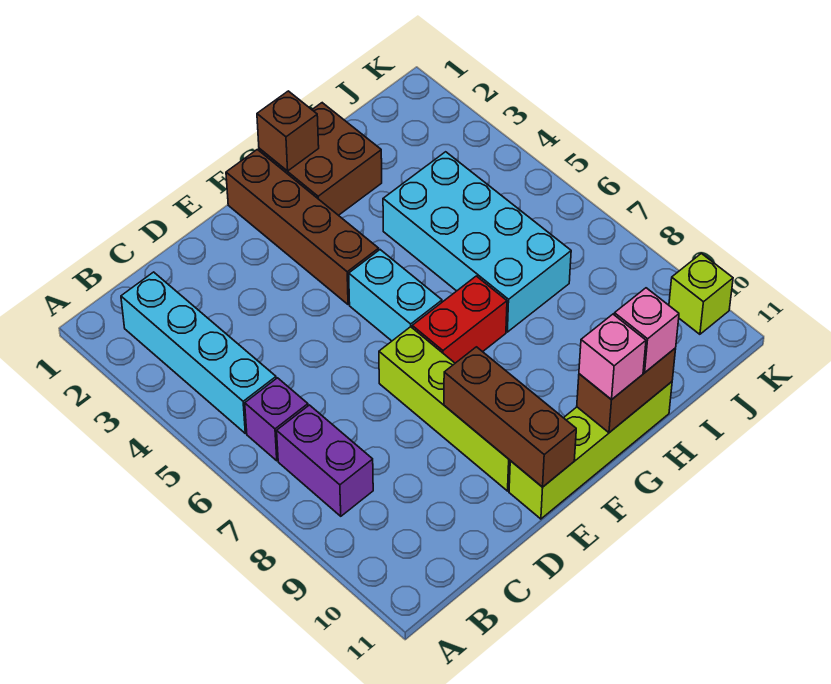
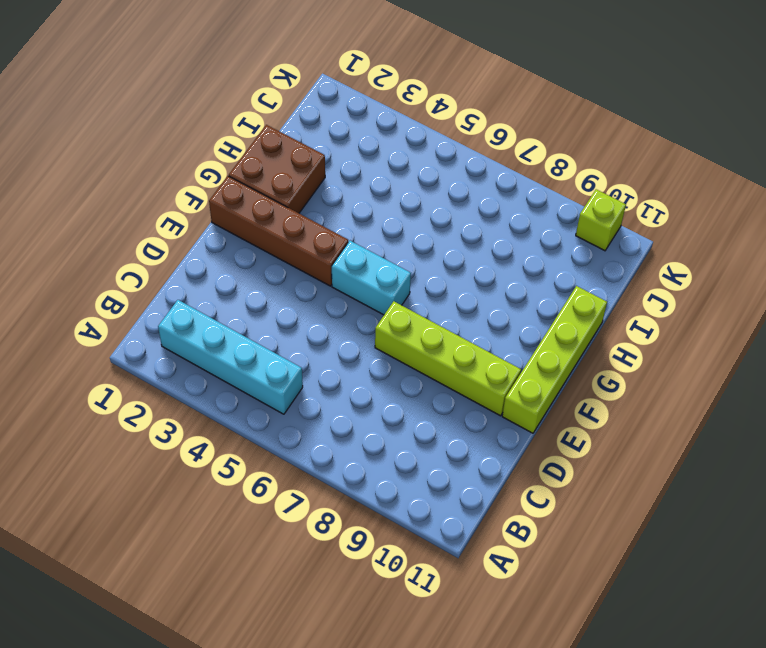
none -> purple 1x1 brick [245,378,308,461]
none -> purple 1x2 brick [277,405,373,516]
none -> red 1x2 brick [412,276,507,363]

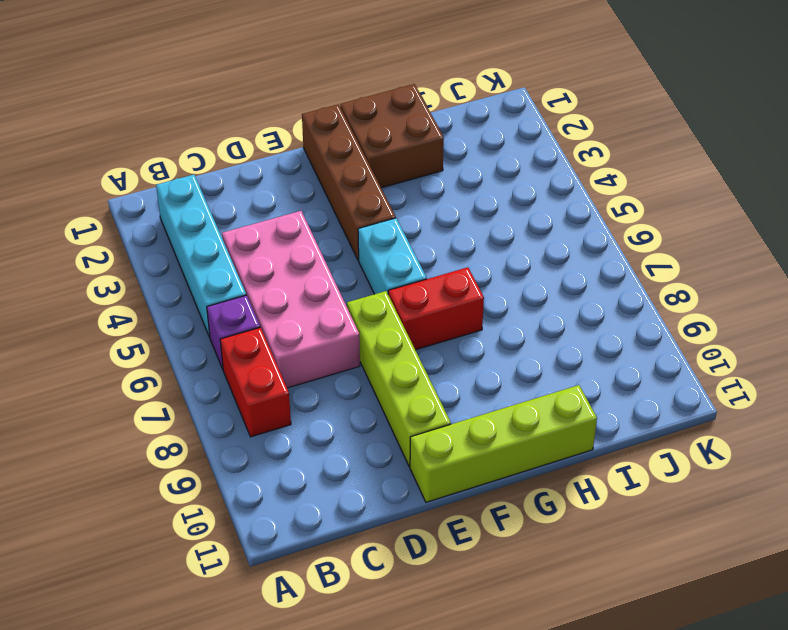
red 1x2 brick [220,327,291,437] -> purple 1x2 brick [277,405,373,516]
pink 2x4 brick [222,211,360,388] -> none
none -> cyan 2x4 brick [383,152,571,332]
none -> lime 1x1 brick [669,253,733,334]
none -> brown 1x3 brick [444,347,576,487]

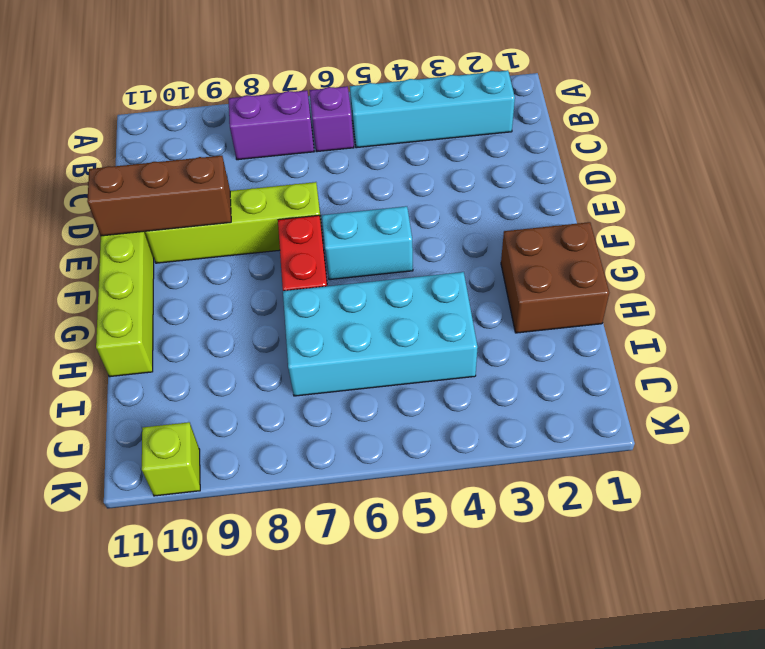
none -> brown 1x4 brick [226,149,379,305]
none -> brown 1x1 brick [257,91,319,171]
none -> brown 1x2 brick [577,348,676,433]

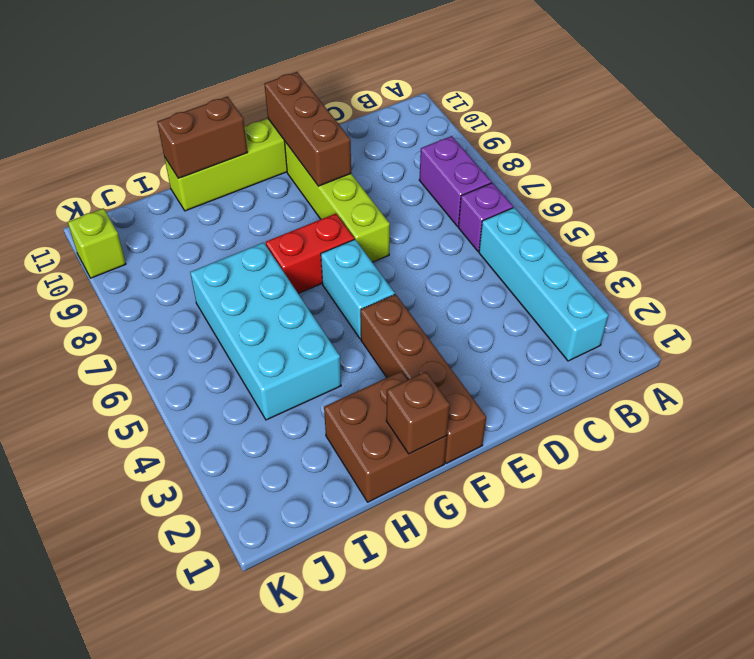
none -> pink 1x1 brick [579,314,646,400]
none -> pink 1x1 brick [614,288,679,372]

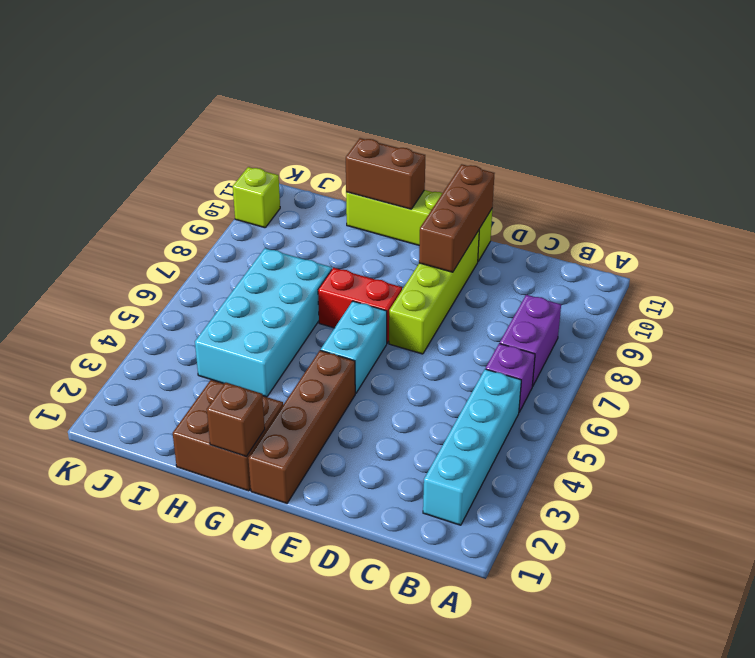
none -> pink 1x1 brick [579,314,646,400]
none -> pink 1x1 brick [614,288,679,372]

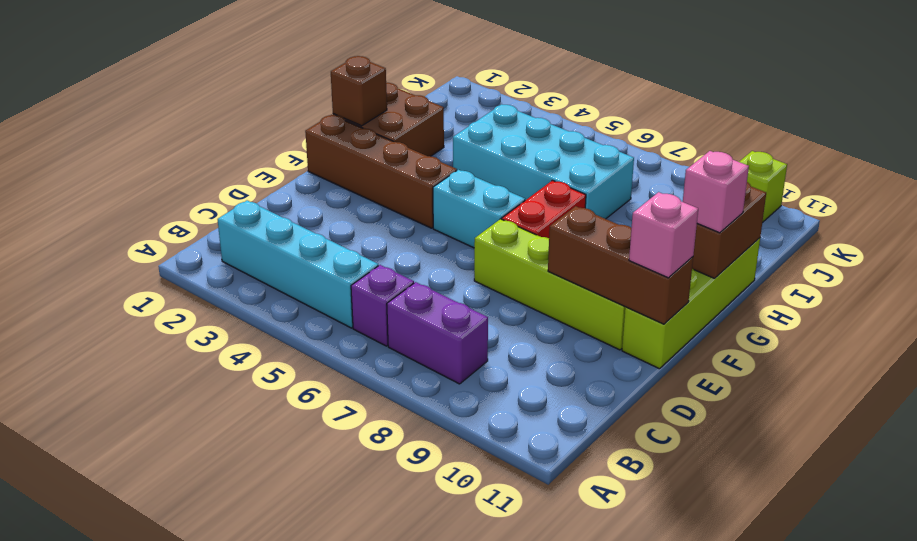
pink 1x1 brick [629,192,698,278] -> pink 1x1 brick moved to [614,288,679,372]

